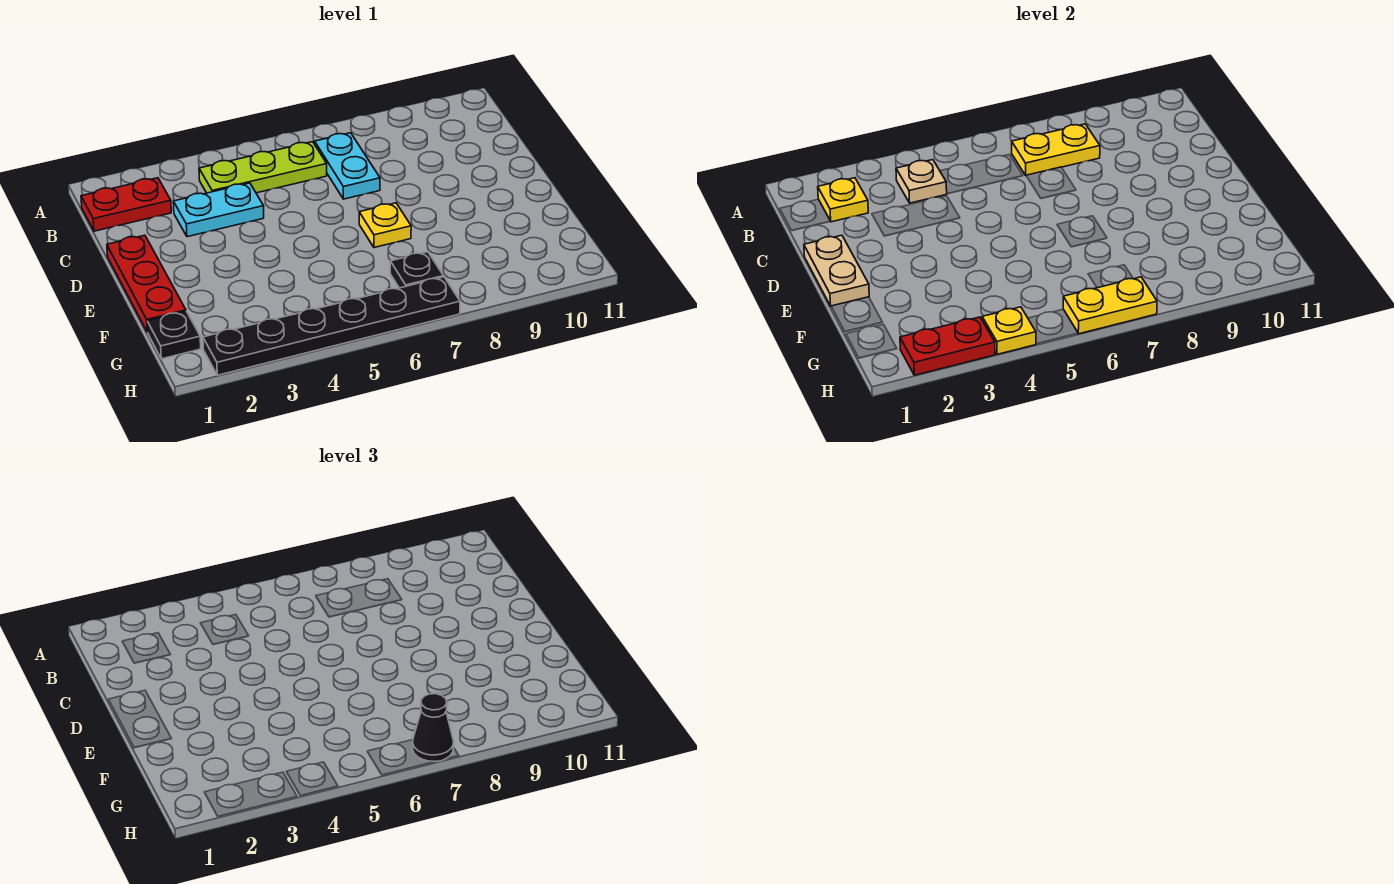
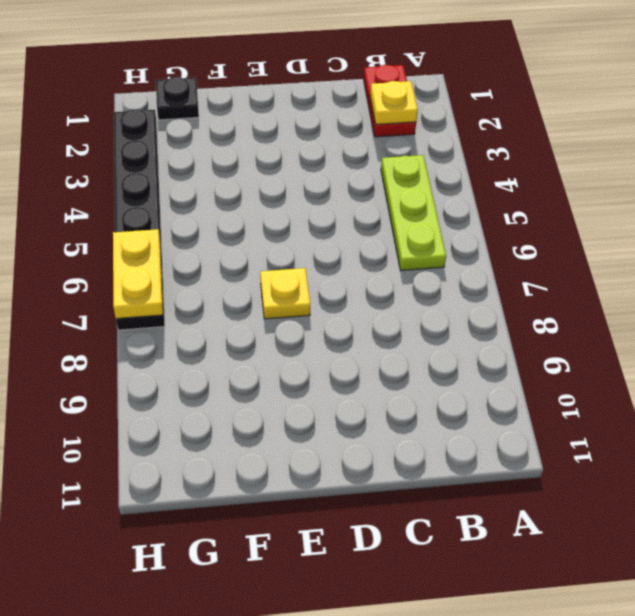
none -> cyan 1x2 plate [315,133,380,199]
none -> cyan 1x2 plate [173,183,264,237]
none -> red 1x3 plate [107,235,186,332]

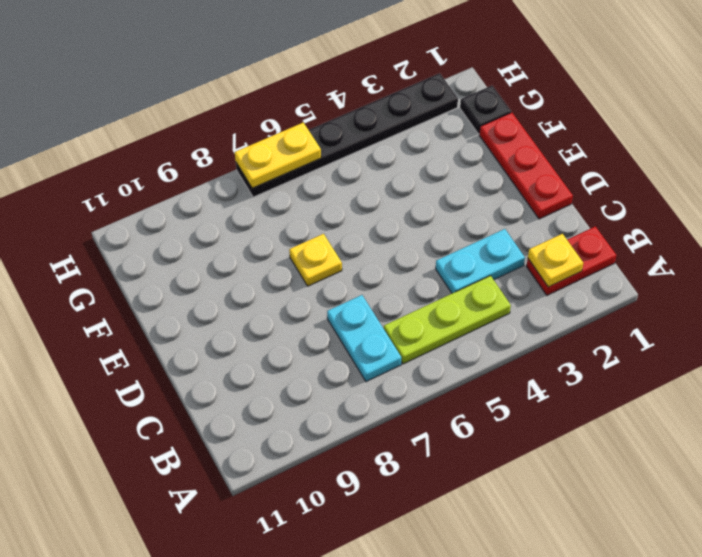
none -> black 1x1 plate [390,252,444,288]
none -> tan 1x1 plate [896,160,947,203]
none -> yellow 1x2 plate [1012,124,1100,175]

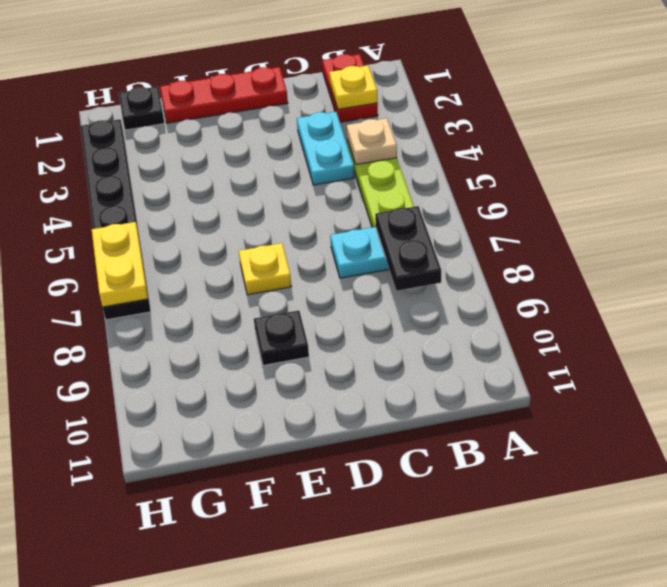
black 1x2 plate [375,206,441,291] -> yellow 1x2 plate [1012,124,1100,175]
black 1x1 plate [254,310,309,365] -> black 1x1 plate moved to [390,252,444,288]
none -> tan 1x2 plate [804,235,869,306]
none -> red 1x2 plate [900,317,995,375]
none -> yellow 1x1 plate [982,307,1036,354]

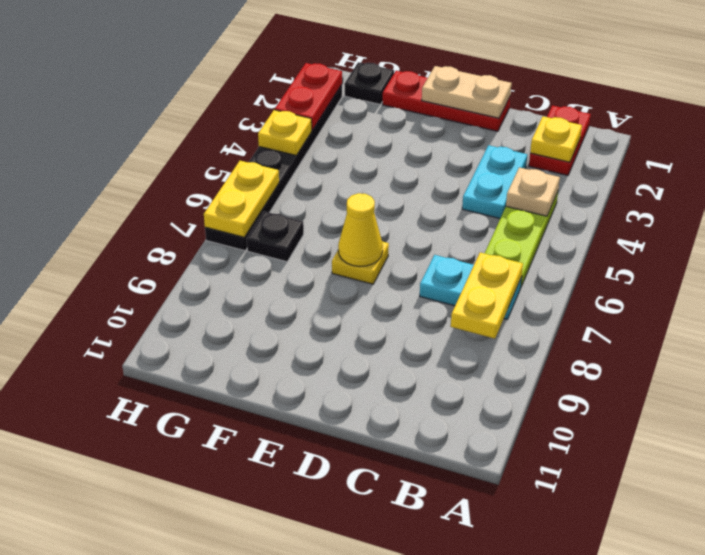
yellow 1x1 cone [338,193,383,267] -> none
none -> black 1x1 cone [413,694,454,762]

